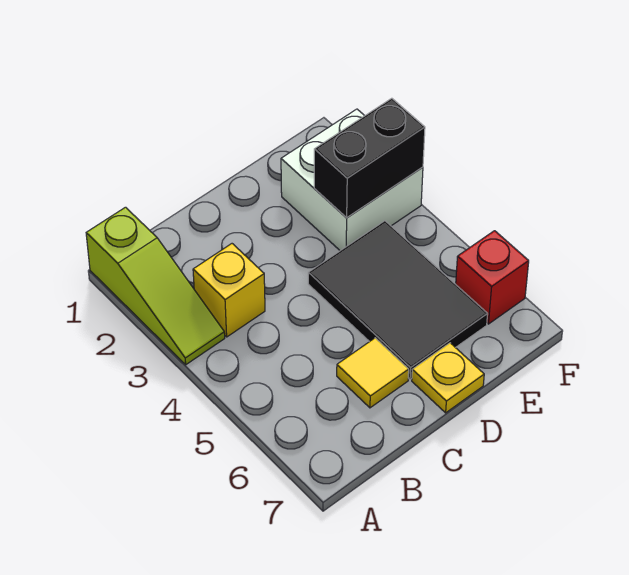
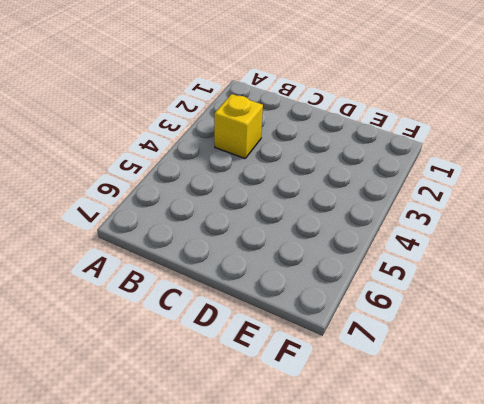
none -> lime 1x3 slope [86,207,225,365]
none -> yellow 1x1 tile [337,338,409,408]

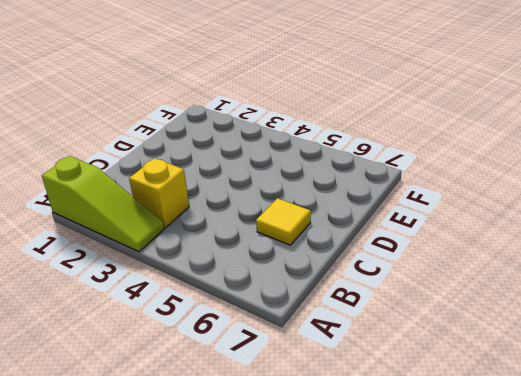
none -> black 2x3 tile [308,221,488,379]
none -> yellow 1x1 plate [412,343,484,413]

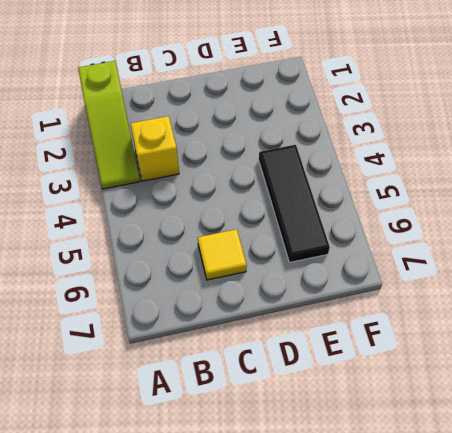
black 1x3 tile [259,145,330,262] -> black 2x3 tile [308,221,488,379]
none -> yellow 1x1 plate [412,343,484,413]
none -> white 2x2 brick [281,109,423,251]

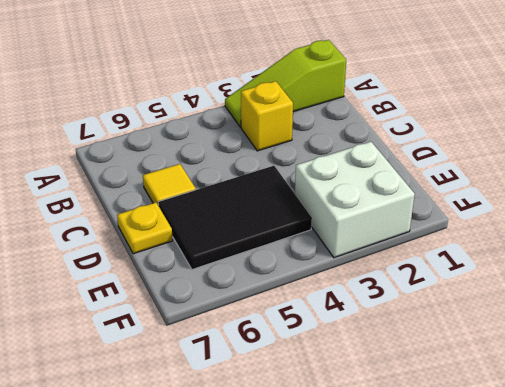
none -> red 1x1 brick [456,231,529,324]
none -> black 1x2 brick [314,98,425,218]

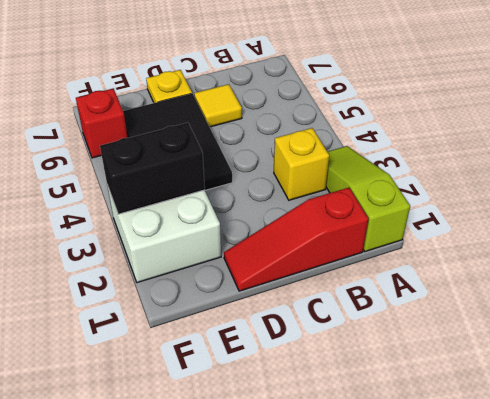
red 1x3 slope [224,188,369,291] -> none

